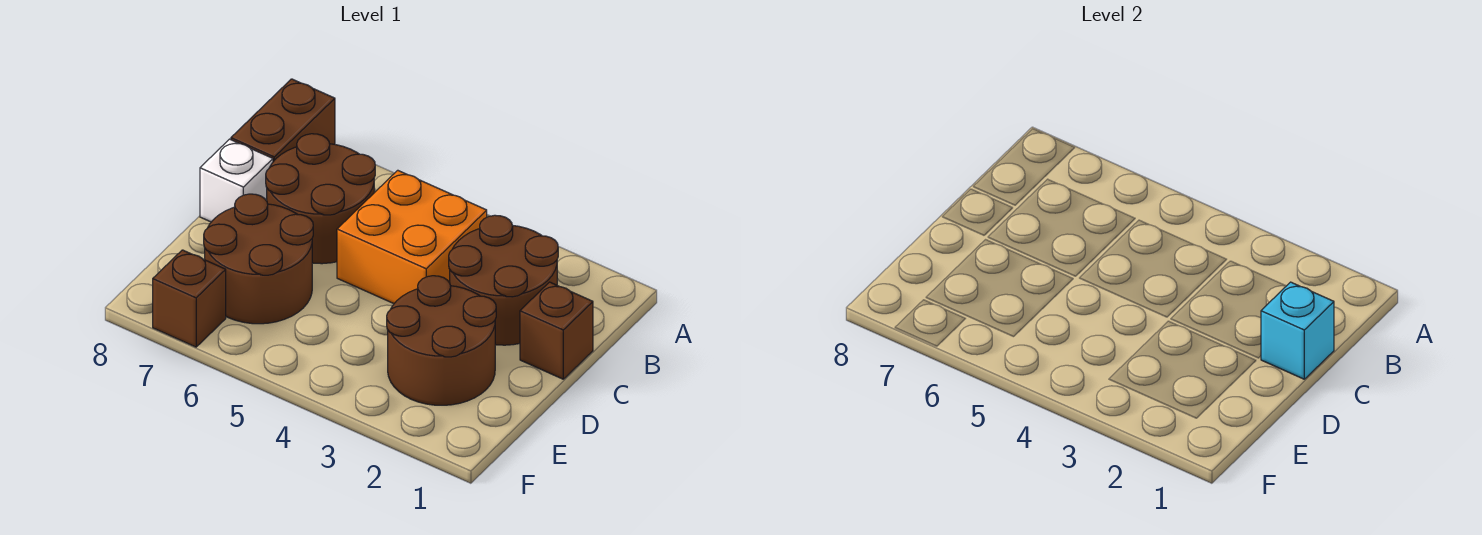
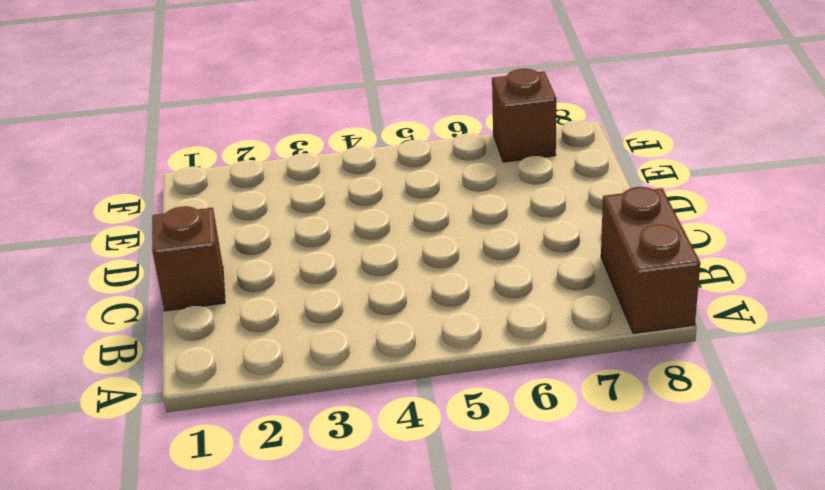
none -> brown 2x2 round brick [449,215,558,345]
none -> orange 2x2 brick [337,170,487,304]

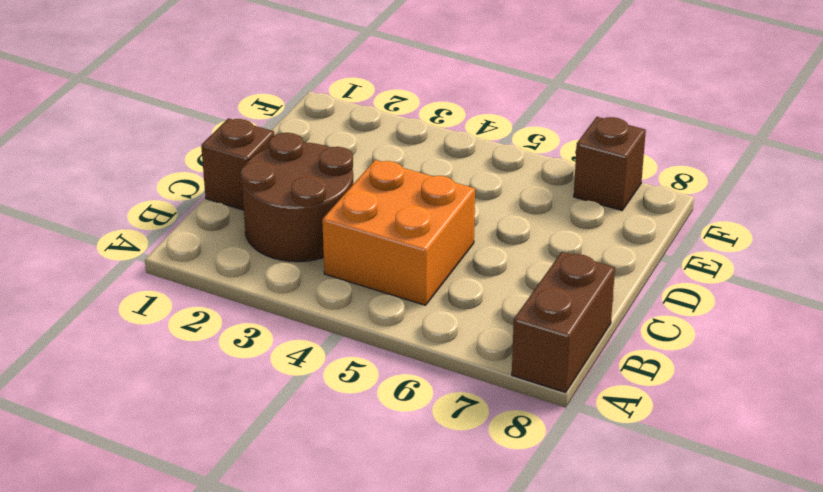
none -> brown 2x2 round brick [266,134,375,264]
none -> white 1x1 brick [200,139,273,222]

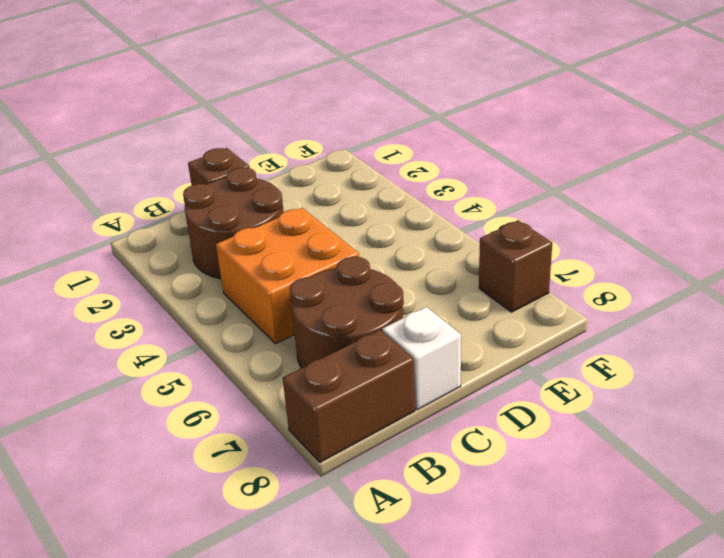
none -> brown 2x2 round brick [387,276,496,405]
none -> brown 2x2 round brick [204,194,313,324]

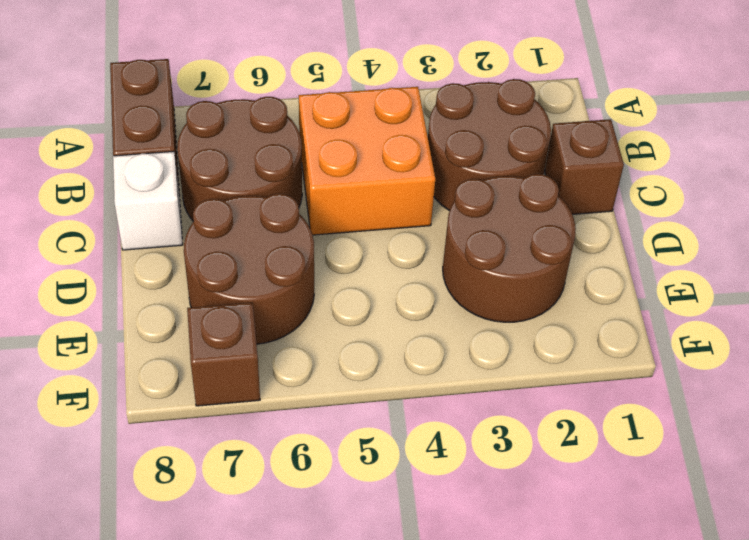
none -> cyan 1x1 brick [1261,282,1334,379]

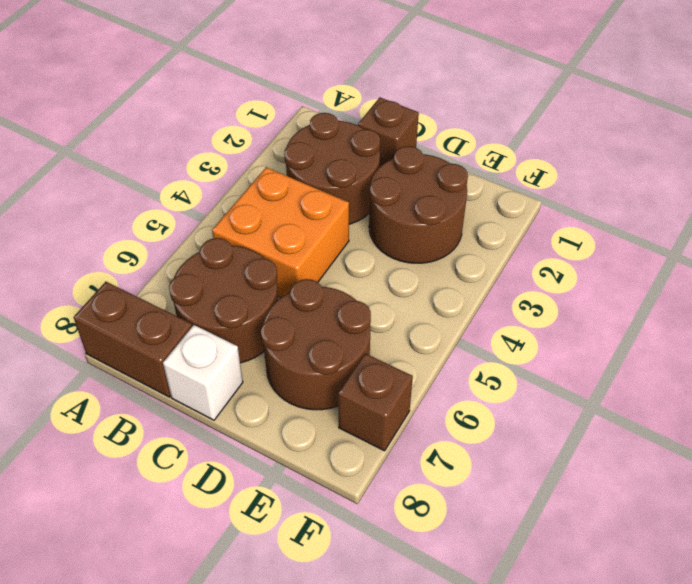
none -> cyan 1x1 brick [1261,282,1334,379]

